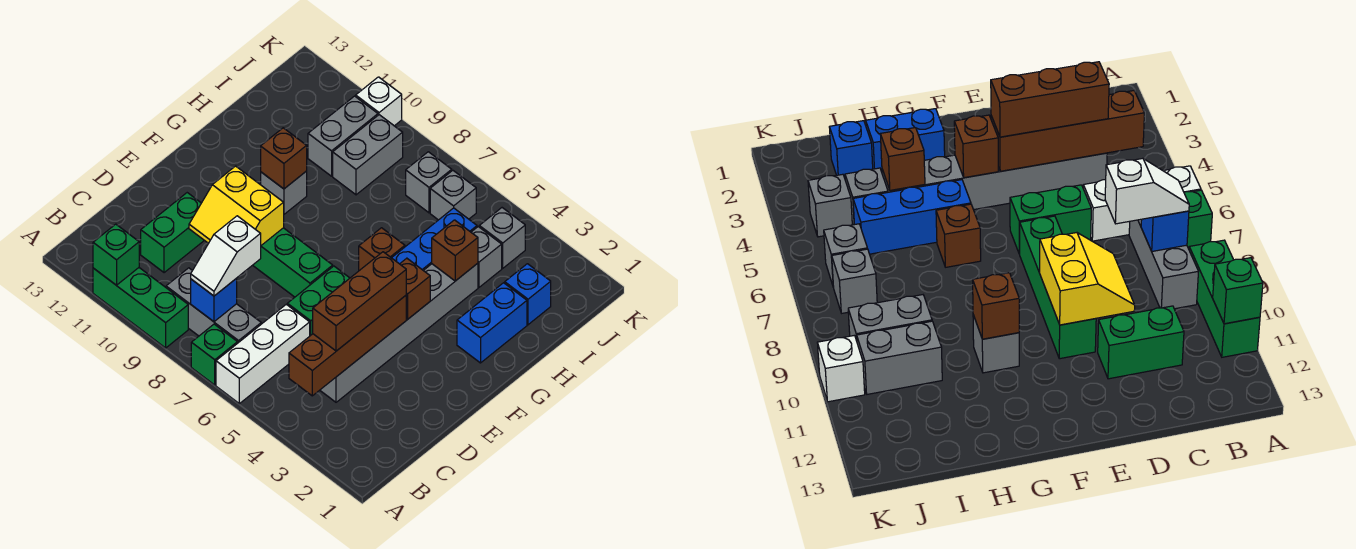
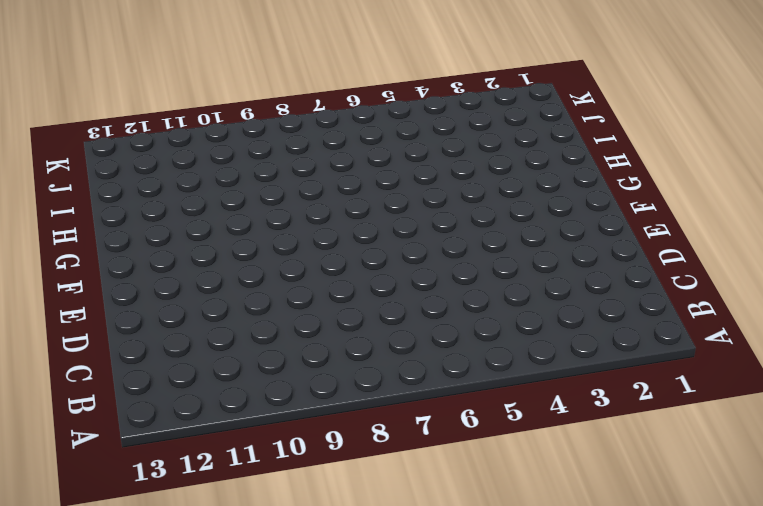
none -> white 1x3 brick [216,304,310,404]
none -> green 1x1 brick [191,324,237,385]
none -> green 1x3 brick [93,268,188,348]

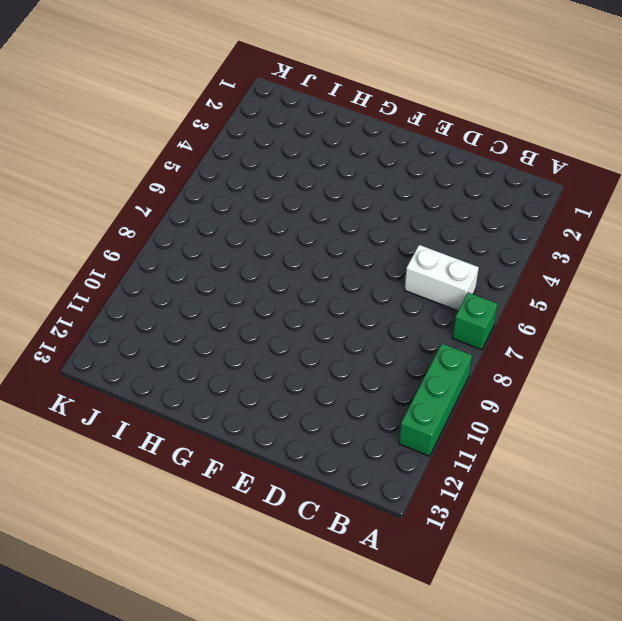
white 1x2 brick [405,245,479,311] -> white 1x3 brick [216,304,310,404]
none -> grey 1x3 brick [166,268,261,343]
none -> grey 1x6 brick [320,263,478,402]
none -> green 1x2 brick [141,193,204,273]

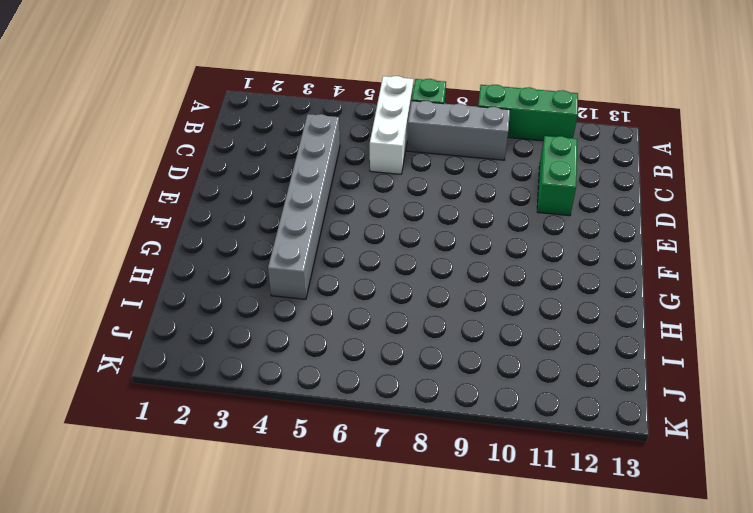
none -> green 1x2 brick [287,266,350,336]
none -> green 1x4 brick [253,228,333,297]
none -> blue 1x2 brick [457,283,527,363]

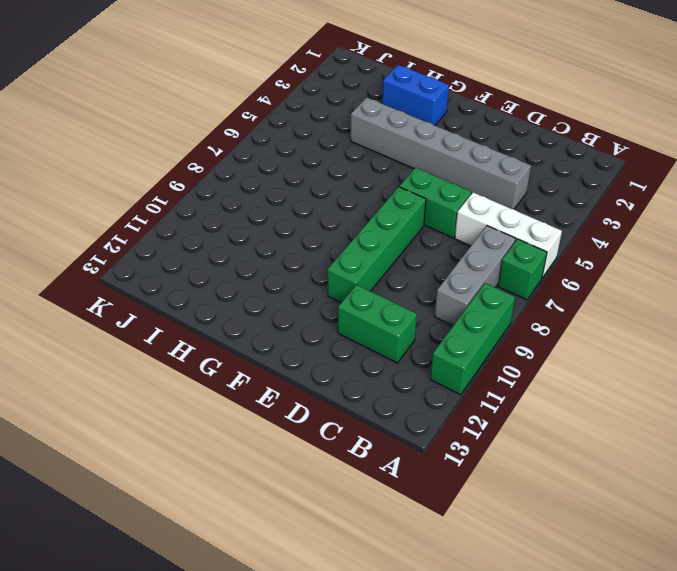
none -> blue 1x3 brick [392,208,477,270]
none -> brown 1x1 brick [359,228,405,271]
none -> grey 1x1 brick [261,171,307,214]

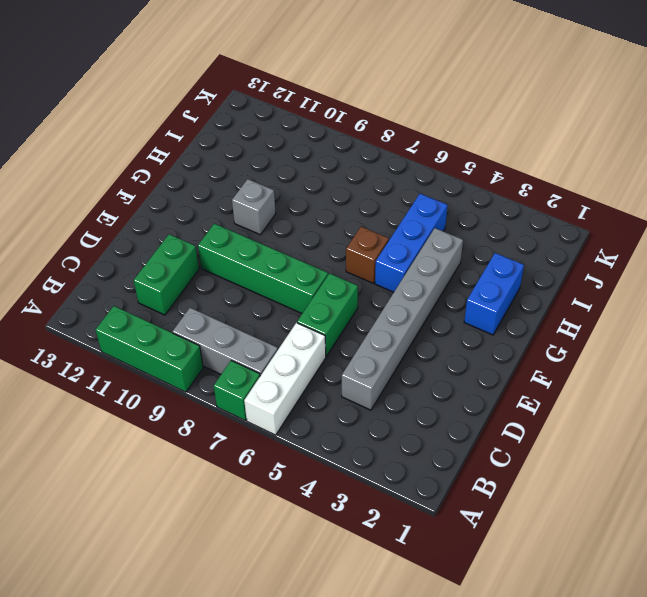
none -> blue 1x1 brick [505,264,551,325]
none -> grey 1x1 brick [471,227,502,287]
none -> grey 1x2 brick [333,115,403,195]

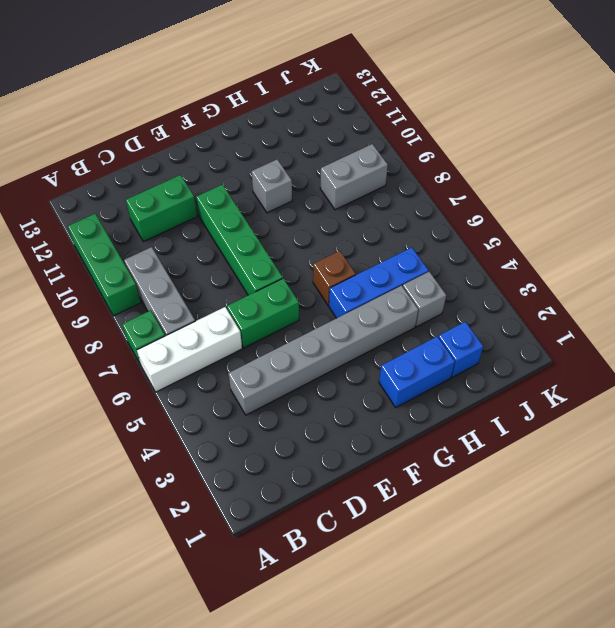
none -> grey 1x2 brick [308,96,378,176]
none -> grey 1x1 brick [479,208,525,268]
none -> grey 1x1 brick [430,170,476,220]

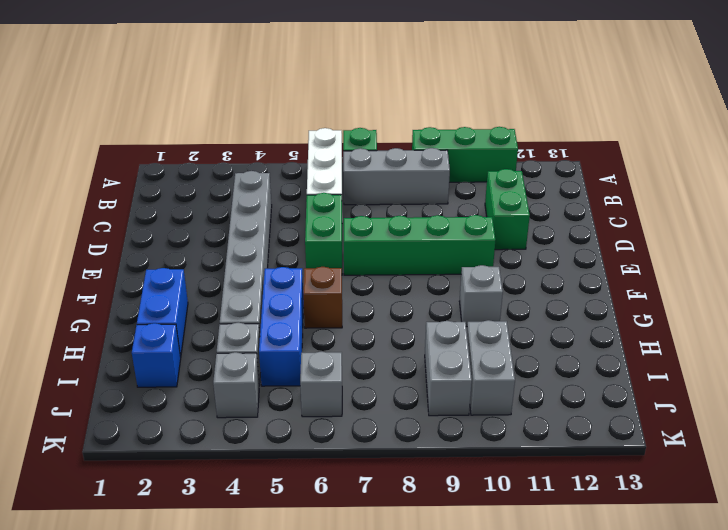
none -> grey 1x1 brick [406,152,452,213]
none -> white 1x1 brick [356,77,402,126]
none -> green 1x1 brick [93,224,139,285]

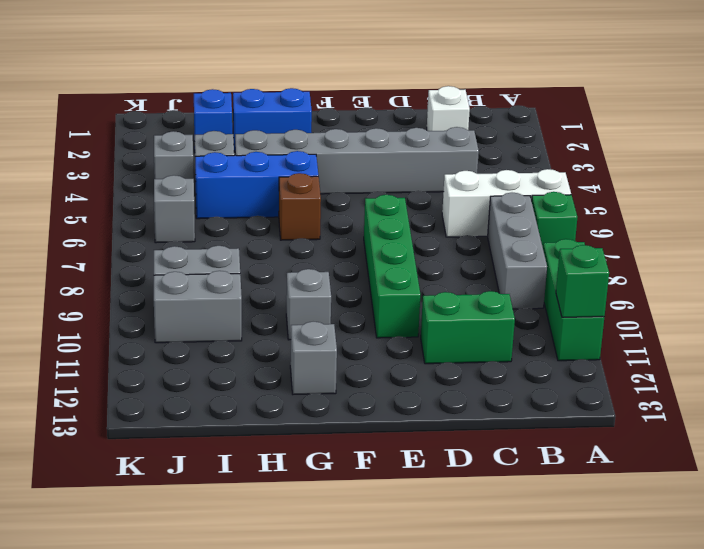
white 1x1 brick [427,86,470,131] -> white 1x1 brick moved to [356,77,402,126]
grey 1x1 brick [290,322,337,394] -> grey 1x1 brick moved to [406,152,452,213]
none -> green 1x2 brick [287,266,350,336]
none -> brown 1x4 brick [289,296,406,396]
none -> blue 1x1 brick [191,278,237,322]

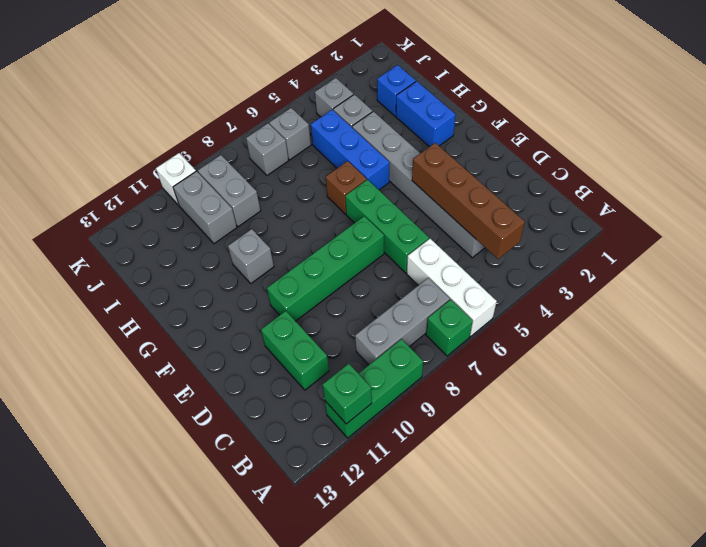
green 1x3 brick [345,179,429,273] -> green 1x2 brick [287,266,350,336]
none -> blue 1x1 brick [191,278,237,322]
none -> yellow 2x2 slope [189,166,284,245]
none -> brown 1x1 brick [400,258,430,319]

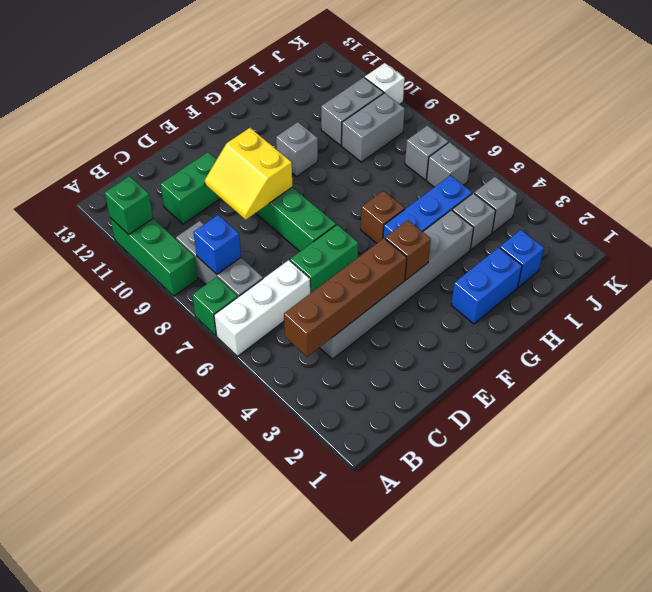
none -> brown 1x1 brick [261,128,307,189]
none -> brown 1x1 brick [432,220,478,281]
none -> white 1x2 slope [191,216,261,296]

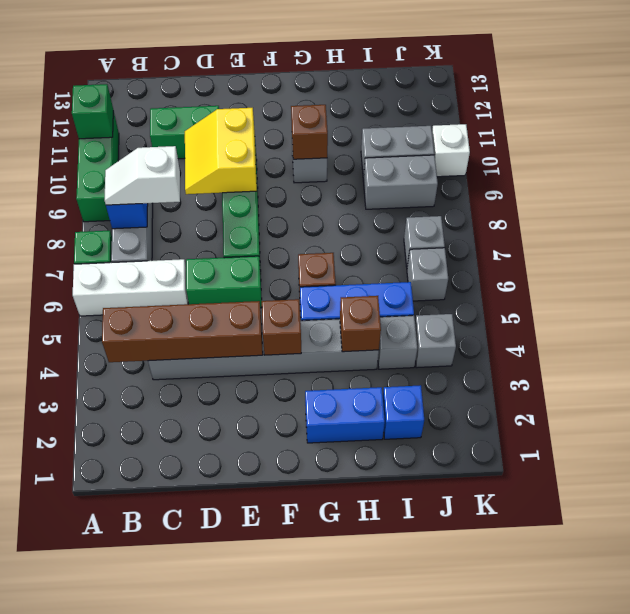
none -> brown 1x3 brick [313,252,406,351]

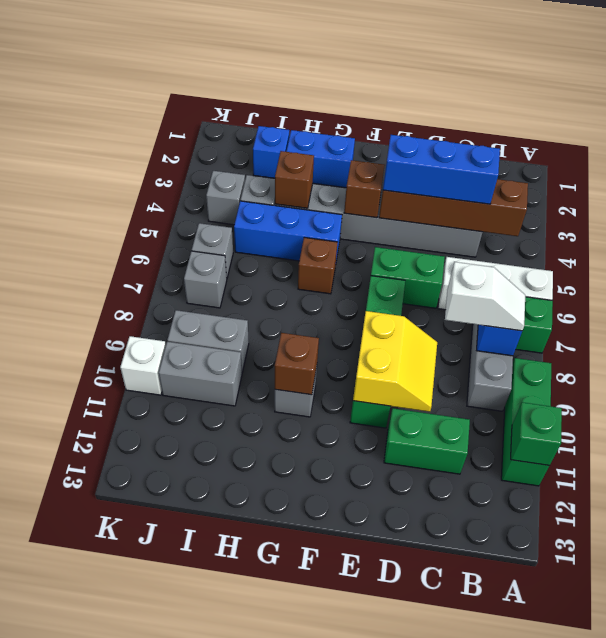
blue 1x3 brick [383,135,500,204] -> brown 1x3 brick [313,252,406,351]

